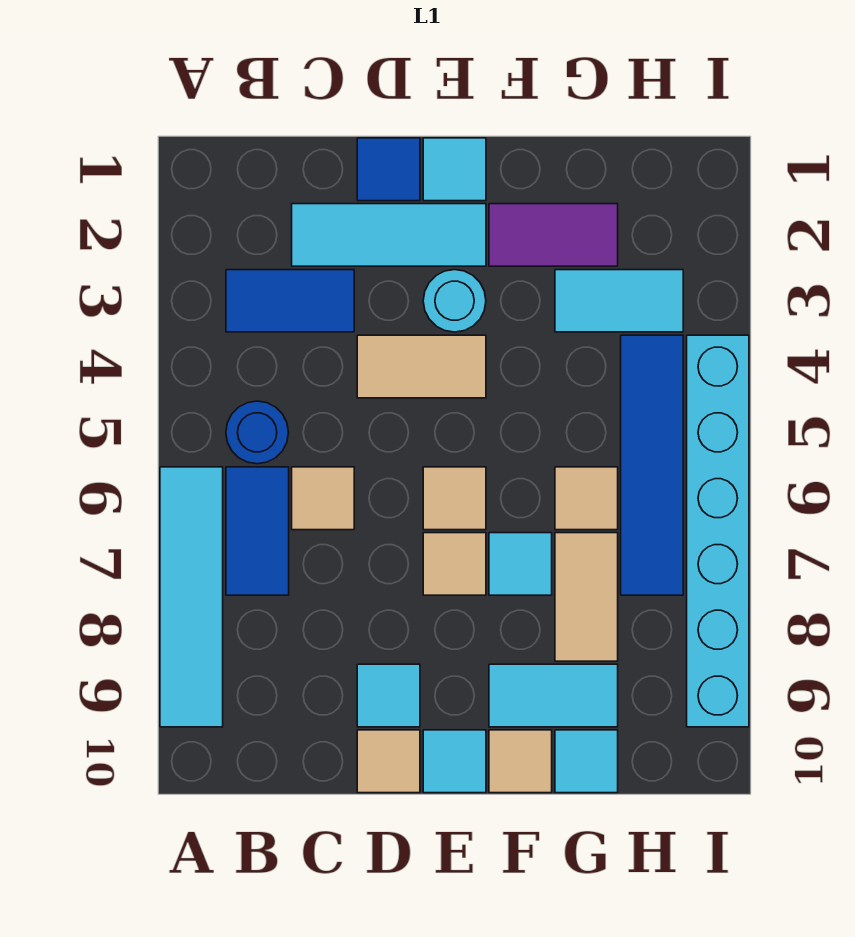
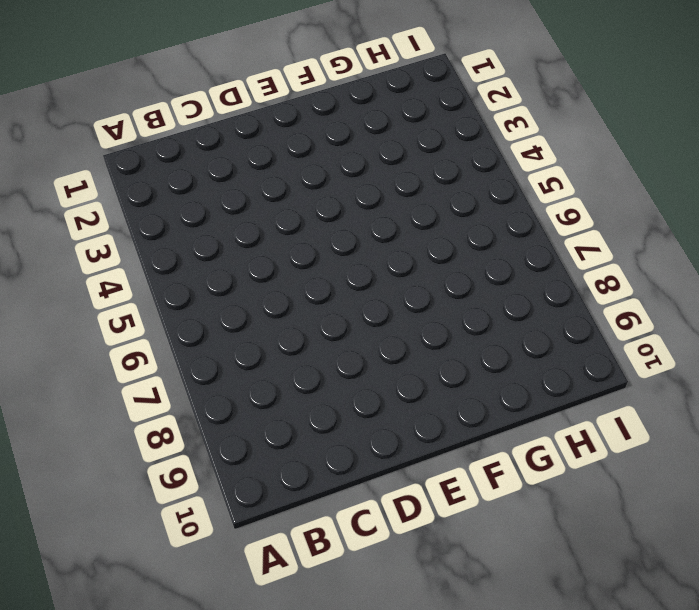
none -> cyan 1x4 tile [160,467,223,727]
none -> blue 1x2 tile [226,270,354,332]
none -> blue 1x1 round brick [226,401,288,464]

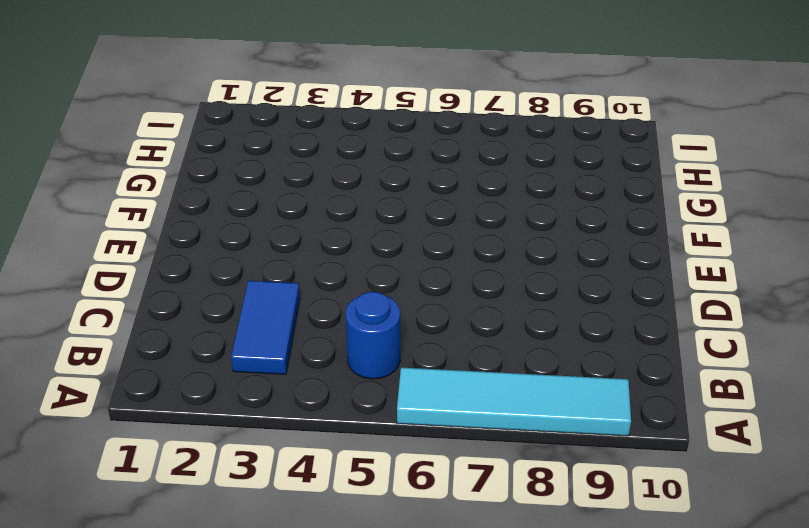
none -> blue 1x2 tile [226,467,289,595]
none -> cyan 1x3 tile [292,204,486,266]
none -> tan 1x1 tile [292,467,354,530]

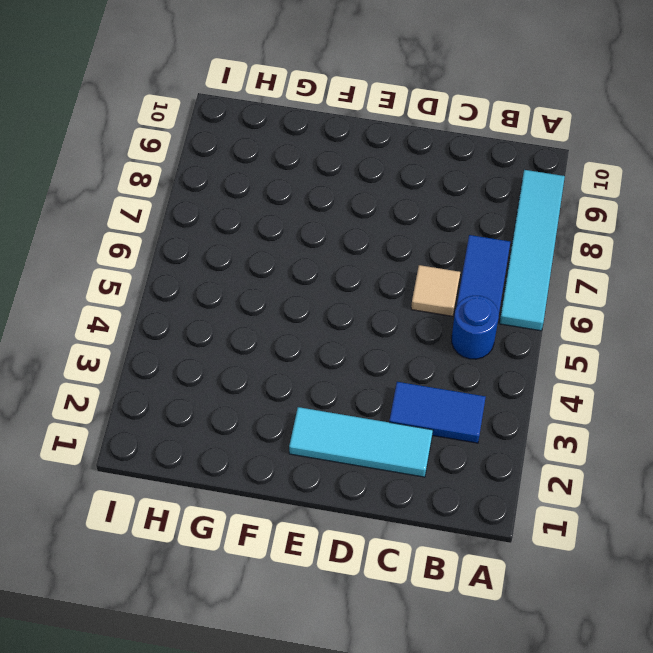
none -> blue 1x1 tile [357,138,420,201]
none -> tan 1x2 tile [357,335,486,398]
none -> cyan 1x1 tile [357,664,420,727]

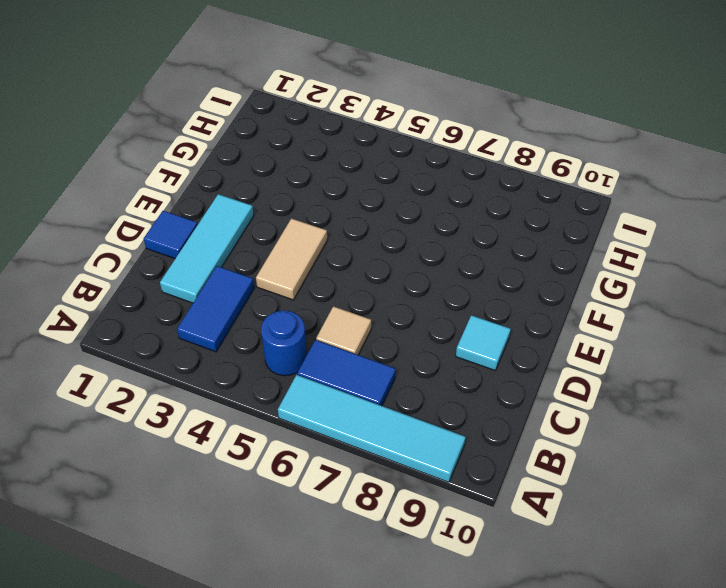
none -> tan 1x1 tile [357,730,420,793]
none -> cyan 1x1 tile [423,138,486,201]
none -> cyan 1x1 round brick [423,270,486,332]

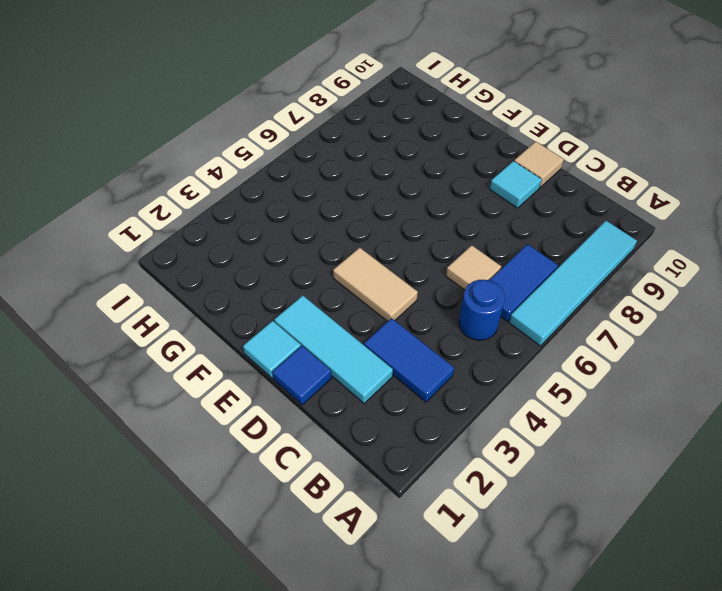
none -> cyan 1x1 round brick [423,270,486,332]
none -> tan 1x1 tile [423,467,486,530]
none -> tan 1x1 tile [423,533,486,595]

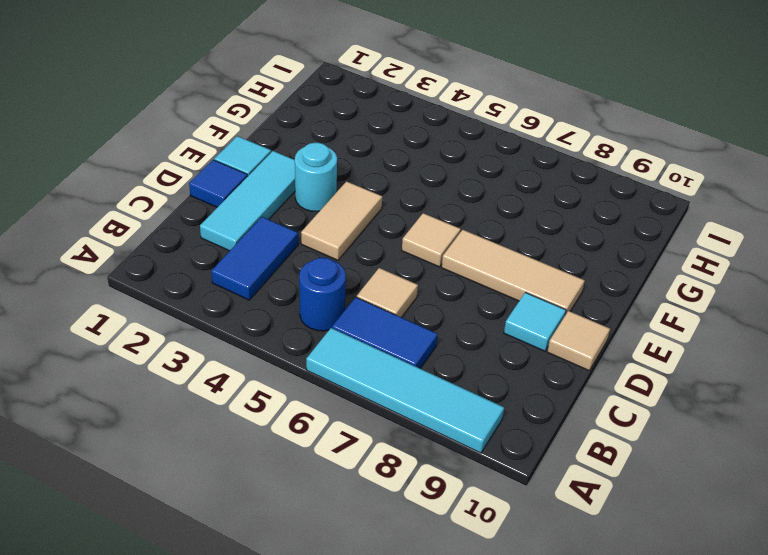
tan 1x3 tile [442,230,585,315] -> tan 1x1 tile [423,533,486,595]
none -> cyan 1x1 tile [423,730,486,793]
none -> purple 1x2 tile [489,204,618,266]
none -> cyan 1x1 tile [489,533,552,595]

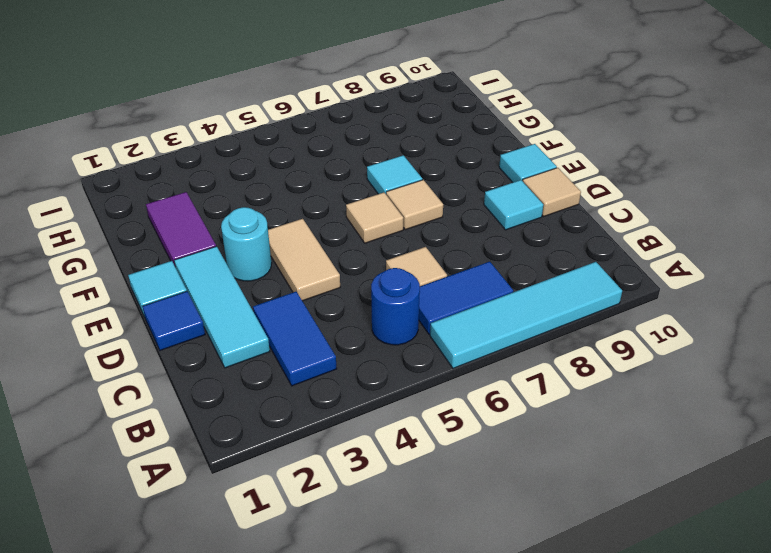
none -> cyan 1x2 tile [489,664,618,727]
none -> tan 1x1 tile [489,730,552,793]
none -> cyan 1x2 tile [555,270,683,332]

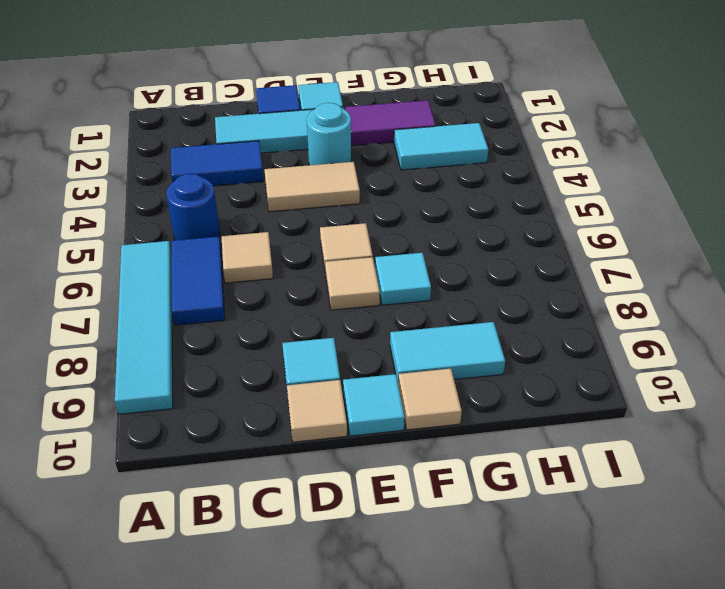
none -> tan 1x1 tile [555,467,618,530]
none -> tan 1x2 tile [555,533,618,661]
none -> cyan 1x1 tile [555,730,618,793]

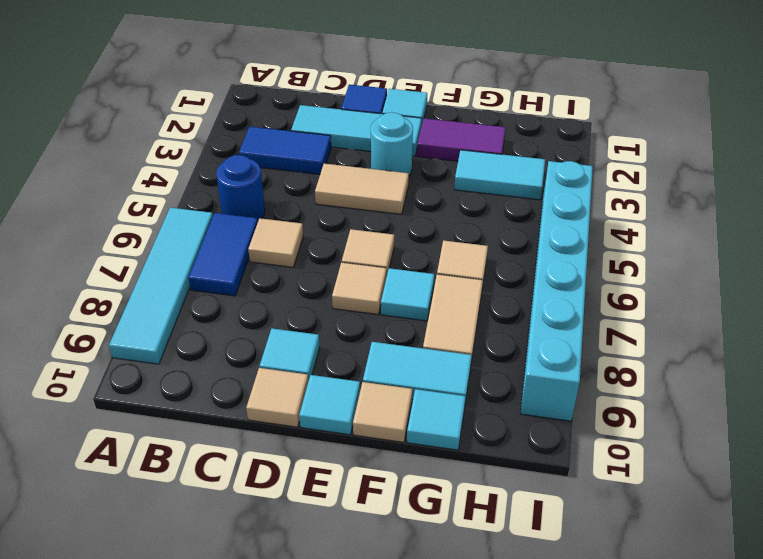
none -> blue 1x4 tile [621,335,683,595]

